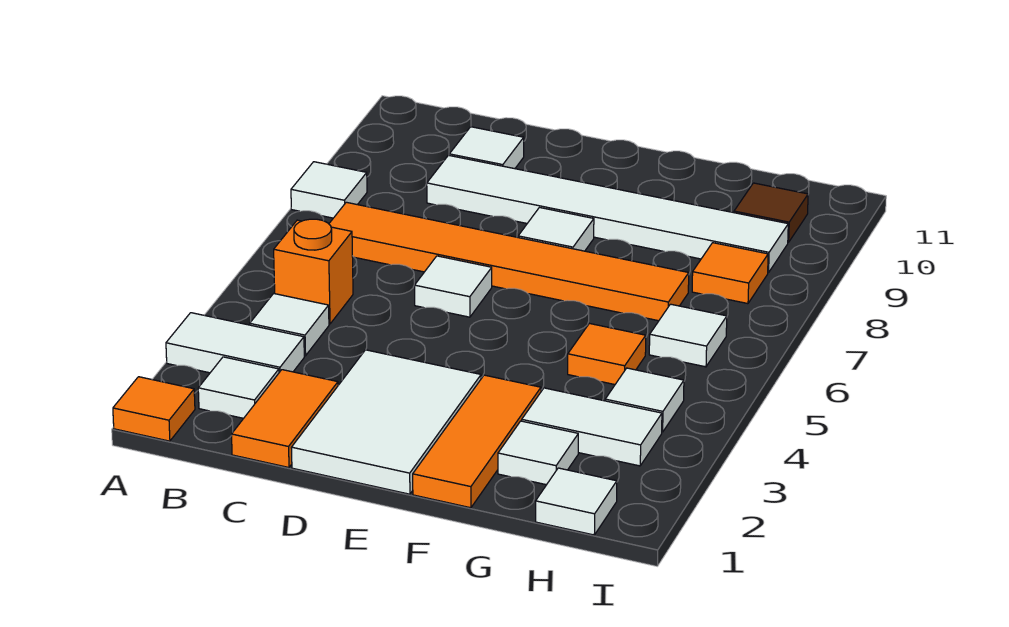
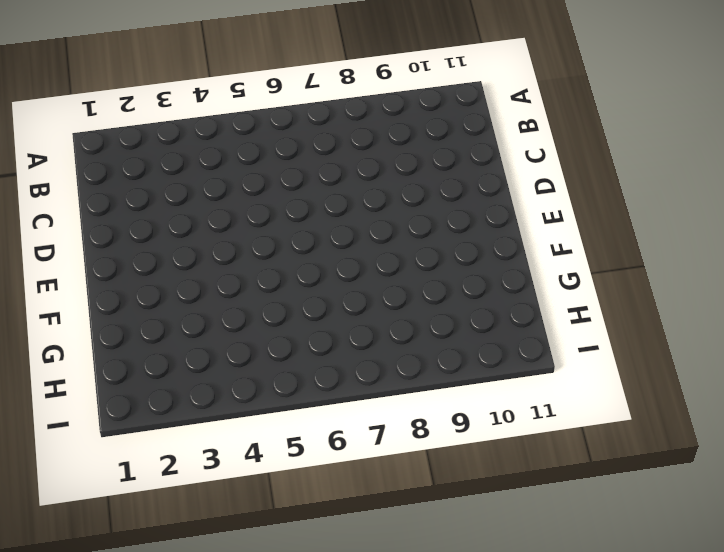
none -> orange 1x1 tile [113,377,195,441]
none -> white 1x2 tile [166,313,304,373]
none -> white 1x1 tile [291,162,367,218]

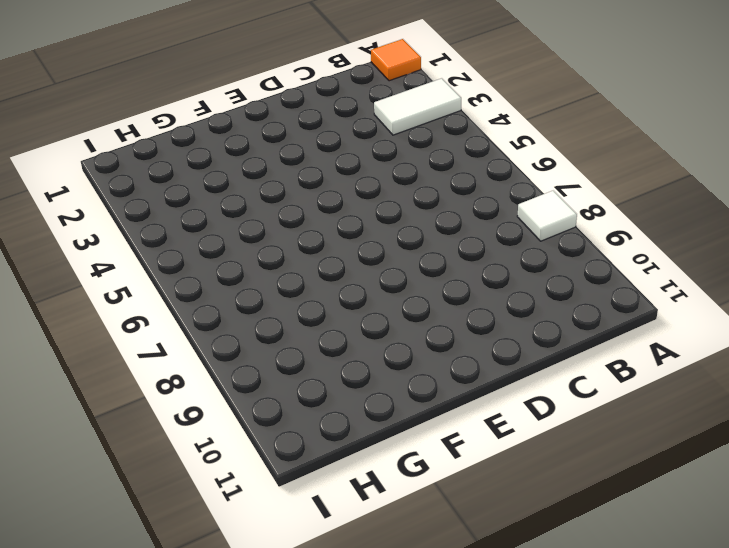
none -> white 1x1 tile [198,357,279,418]
none -> white 1x1 tile [250,294,329,356]
none -> orange 1x1 brick [274,219,353,324]

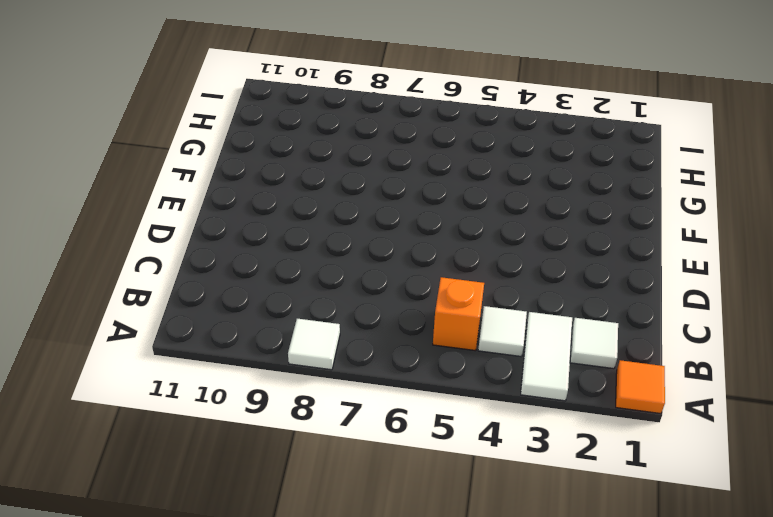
none -> orange 1x6 tile [329,202,689,321]
none -> orange 1x2 tile [232,370,338,467]
none -> white 1x6 tile [427,155,788,273]

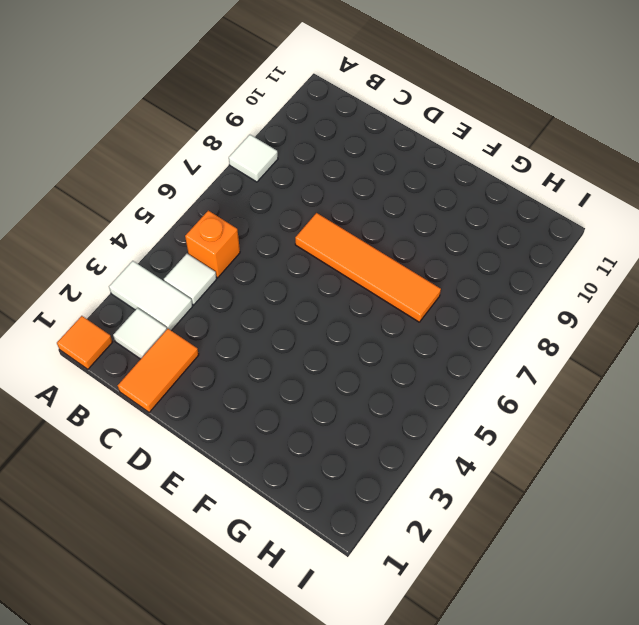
orange 1x4 tile [295,213,441,322] -> orange 1x6 tile [329,202,689,321]
none -> white 1x6 tile [427,155,788,273]
none -> white 1x1 tile [449,127,524,169]
none -> white 2x3 tile [291,350,481,494]

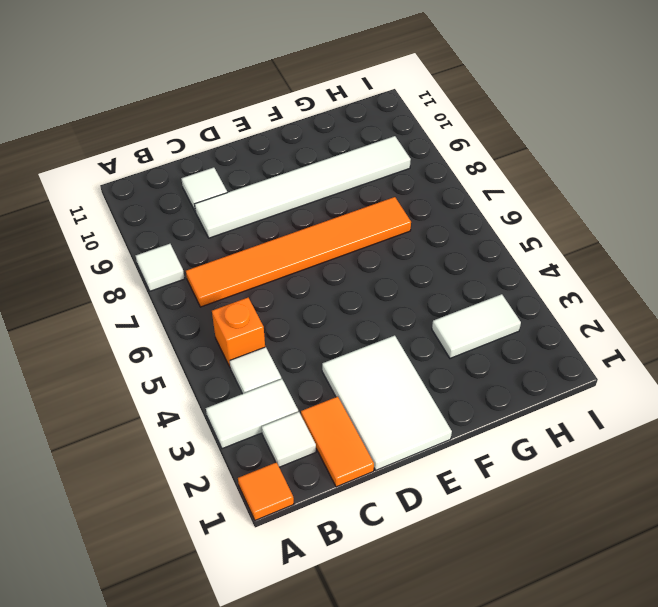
none -> white 1x1 tile [415,256,492,317]
none -> white 1x1 tile [518,208,594,251]
none -> orange 1x3 tile [413,375,541,508]

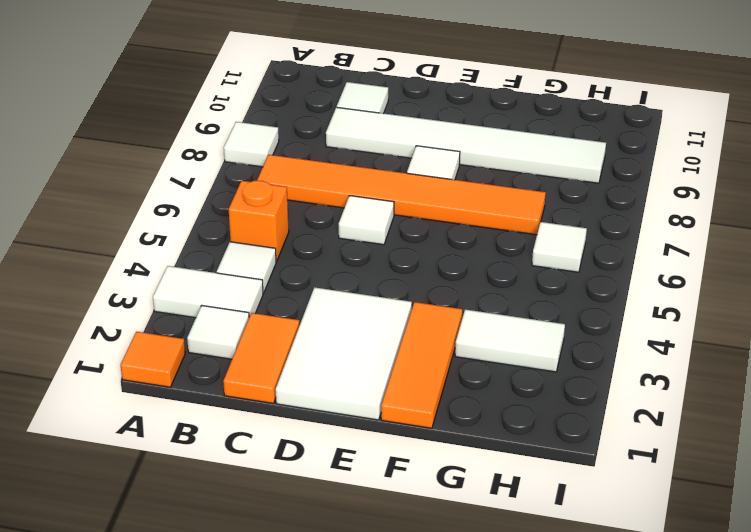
none -> white 1x1 tile [498,421,578,485]
none -> orange 1x1 tile [568,323,646,384]
none -> white 1x1 tile [536,468,617,535]

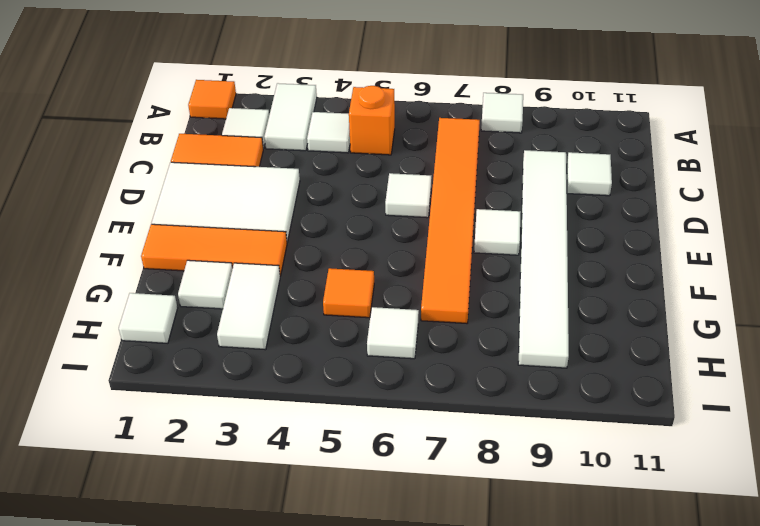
none -> white 1x1 tile [605,368,684,432]
none -> orange 1x1 tile [692,243,768,304]
none -> brown 1x1 tile [734,183,808,242]

